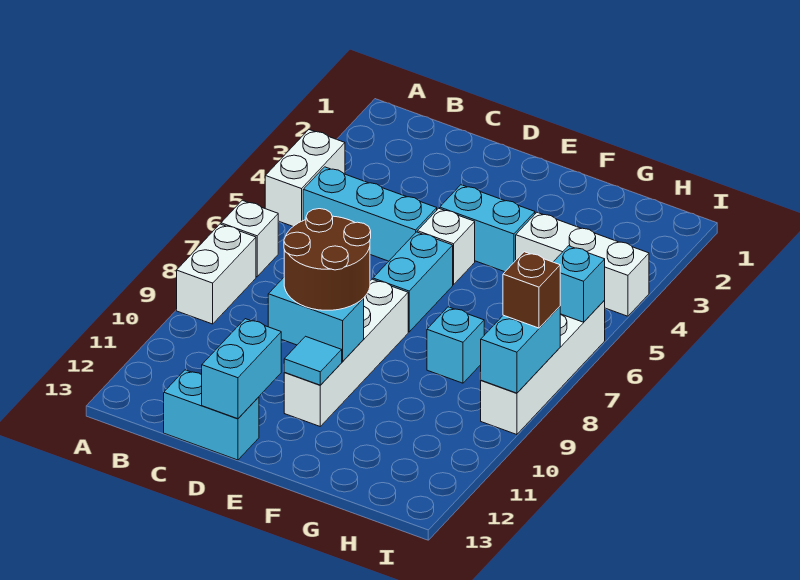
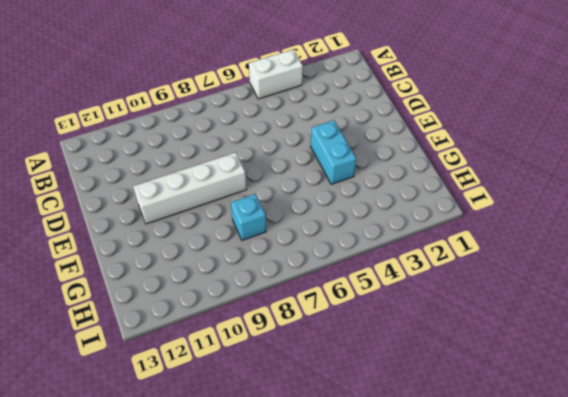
none -> white 1x1 brick [221,200,278,277]
none -> white 1x2 brick [177,224,256,324]
none -> cyan 1x3 brick [303,167,437,261]

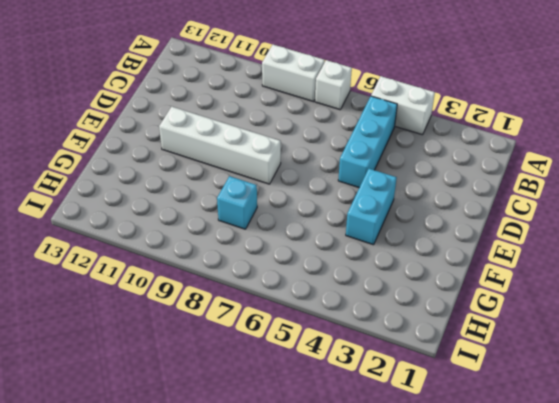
none -> cyan 1x2 brick [164,370,259,460]
none -> white 1x1 brick [417,208,475,285]
none -> cyan 1x2 brick [373,232,453,332]

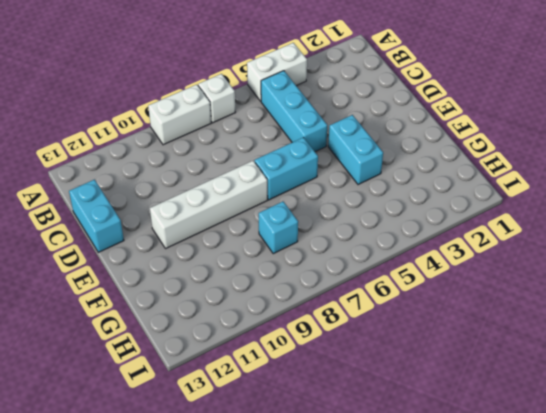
none -> white 1x1 brick [417,208,475,285]
none -> white 1x3 brick [516,212,649,316]
none -> white 1x4 brick [481,301,605,435]

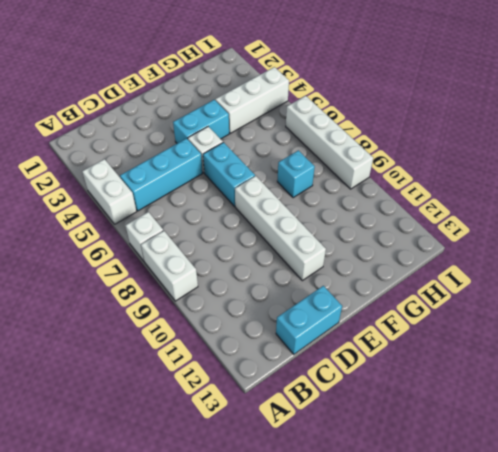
none -> cyan 1x2 brick [268,278,364,362]
none -> cyan 1x2 brick [202,319,281,419]
none -> cyan 1x1 tile [284,336,342,385]

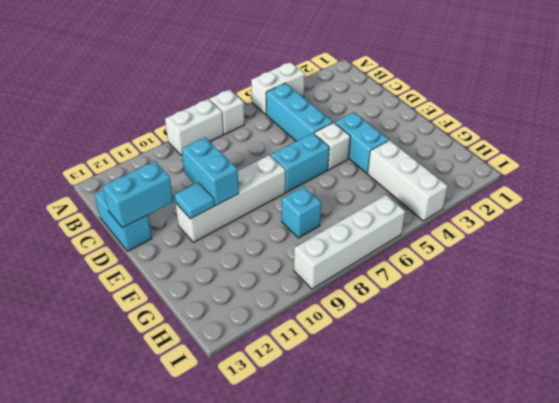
none -> cyan 1x1 brick [554,246,605,322]
none -> cyan 1x2 brick [481,307,560,393]
none -> brown 2x2 round brick [284,209,371,310]

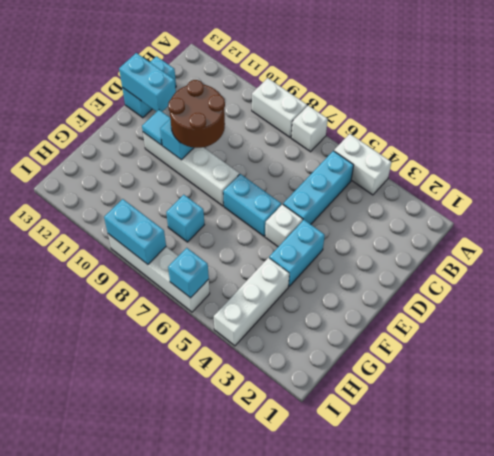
none -> brown 1x1 brick [503,252,560,328]

